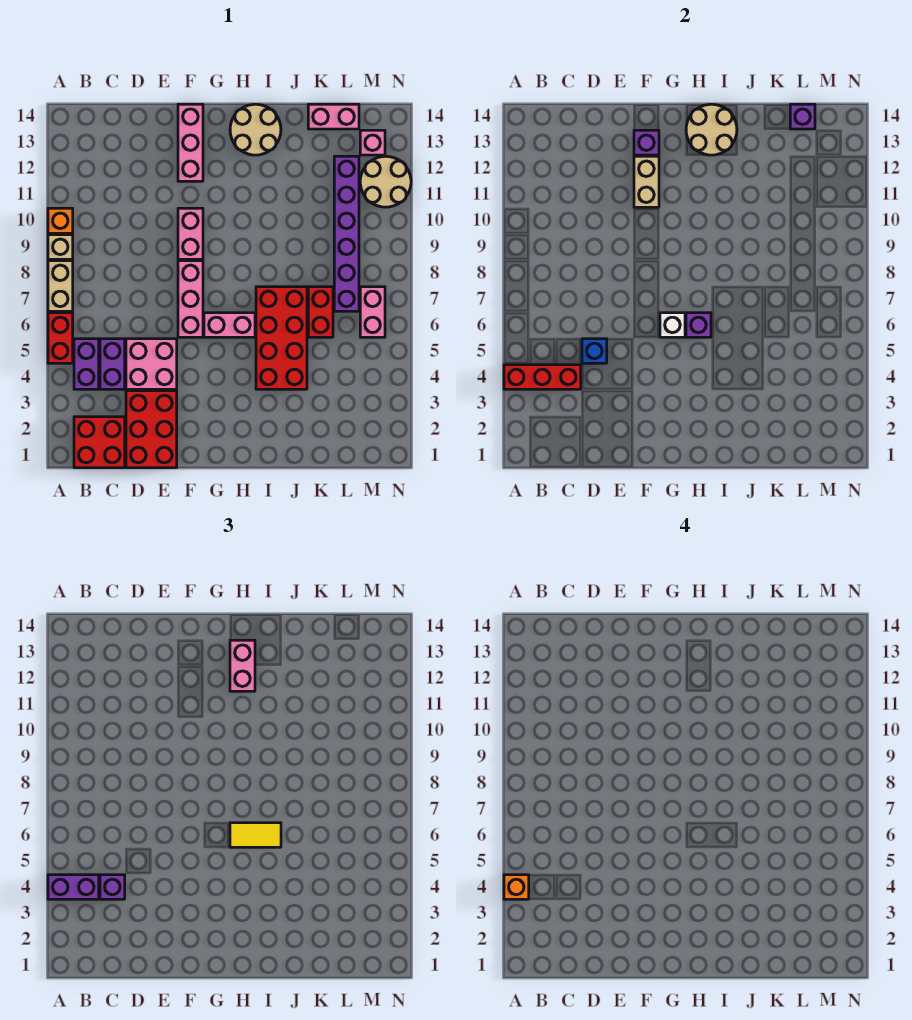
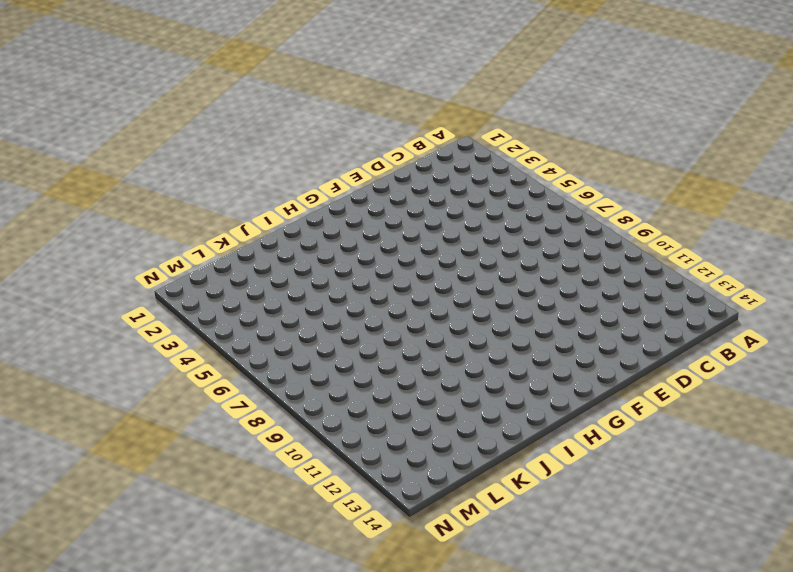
none -> red 1x2 brick [48,313,73,363]
none -> tan 1x2 brick [48,261,73,311]
none -> tan 1x1 brick [48,235,73,259]
none -> orange 1x1 brick [48,208,73,233]

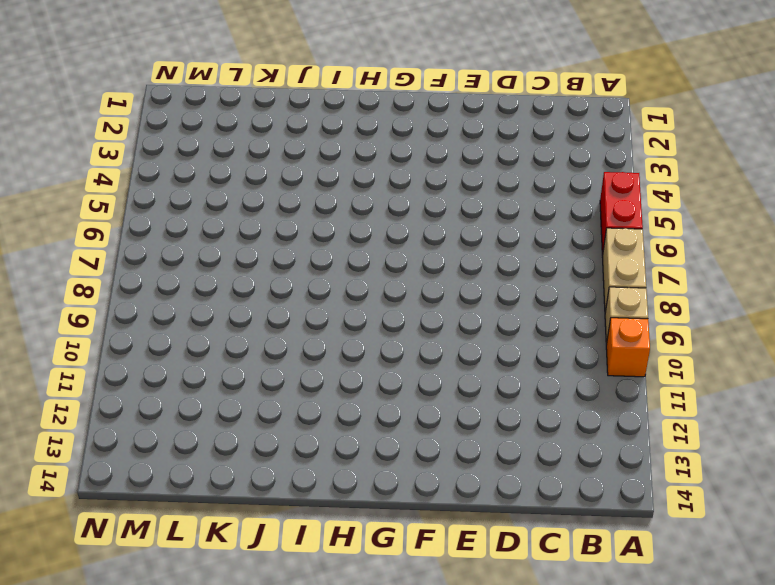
none -> red 2x2 brick [74,417,125,468]
none -> purple 1x2 brick [74,339,99,389]
none -> purple 1x2 brick [100,339,125,389]
none -> red 2x3 brick [126,391,177,468]

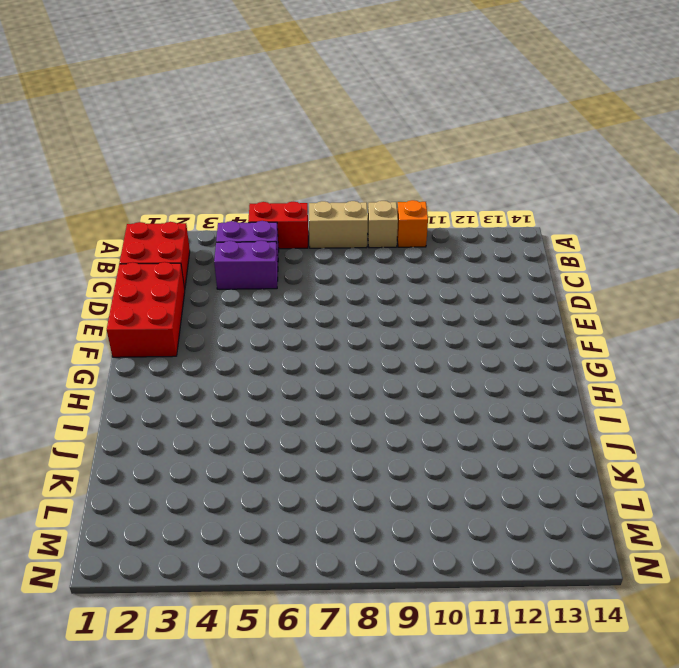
red 2x3 brick [107,262,185,357] -> red 2x3 brick turned to [126,391,177,468]
none -> pink 2x2 brick [126,339,177,389]
none -> pink 1x3 brick [178,261,203,337]
none -> pink 1x2 brick [178,208,203,259]
none -> pink 1x3 brick [178,104,203,181]

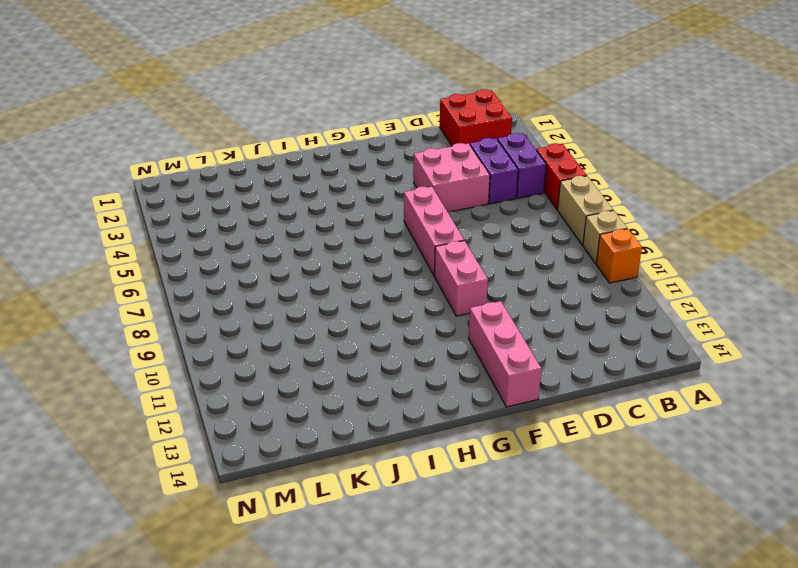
none -> red 2x3 brick [126,391,177,468]
none -> pink 1x2 brick [204,313,255,337]
none -> tan 2x2 round brick [230,104,281,155]
none -> red 2x4 brick [256,287,307,389]

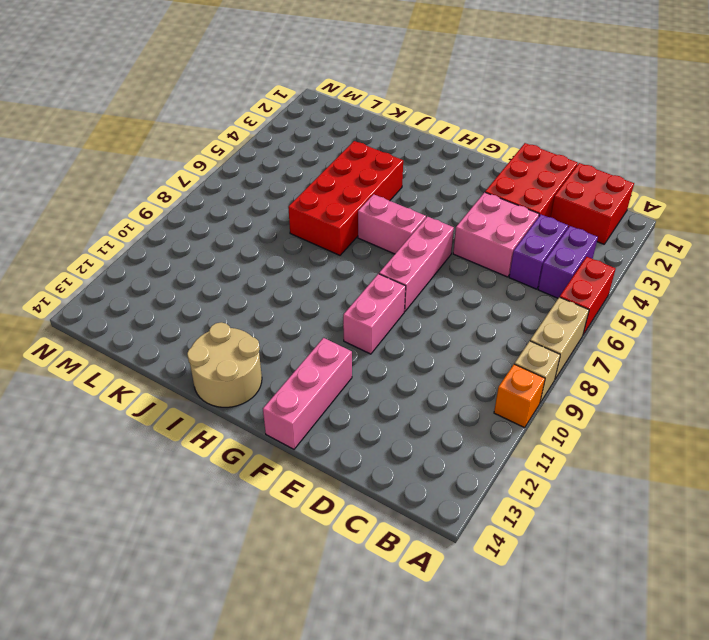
none -> red 1x2 brick [308,287,333,337]
none -> pink 1x2 brick [308,104,359,129]
none -> purple 1x6 brick [334,156,359,311]
none -> pink 1x2 brick [360,287,385,337]

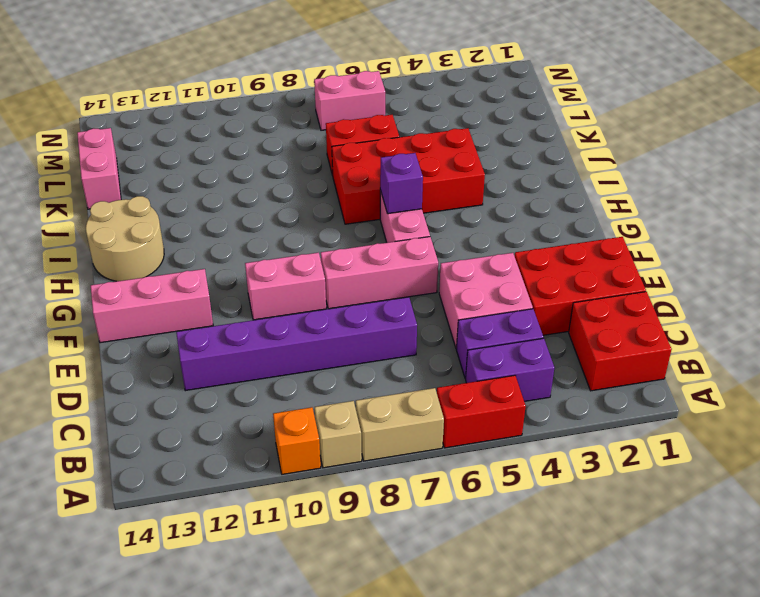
purple 1x6 brick [176,297,417,391] -> purple 1x6 brick moved to [334,156,359,311]
none -> tan 2x2 round brick [360,156,411,207]
none -> pink 1x1 brick [360,130,385,155]
none -> red 1x3 brick [504,365,581,389]
none -> blue 1x1 brick [582,339,607,363]

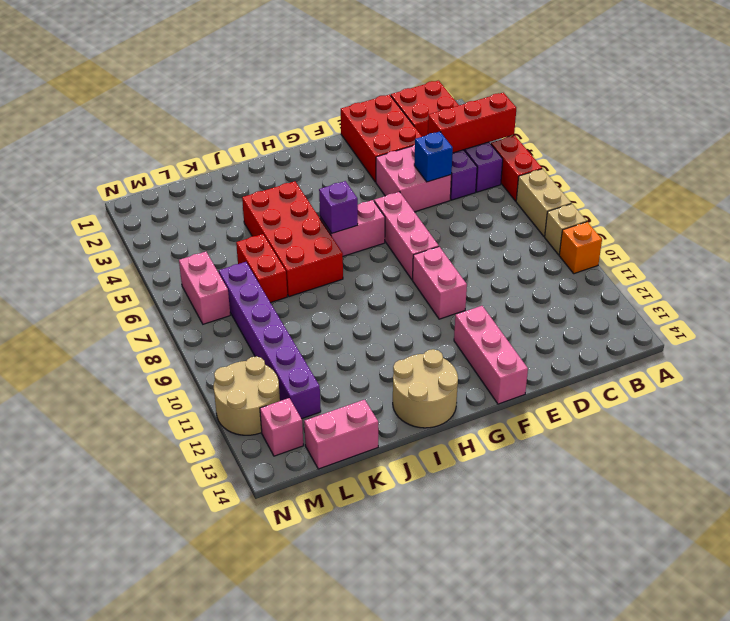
none -> tan 1x2 brick [634,156,659,207]
none -> purple 1x1 brick [634,130,659,155]
none -> white 1x1 brick [660,313,685,337]
none -> tan 2x2 round brick [686,104,737,155]

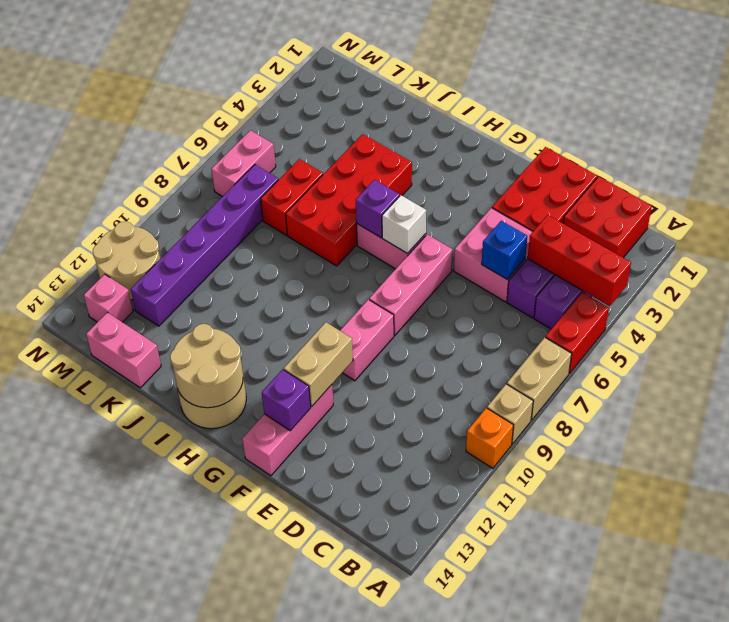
none -> purple 1x1 brick [790,104,815,129]
none -> purple 1x2 brick [48,875,99,899]
none -> purple 1x1 brick [100,875,125,899]
none -> yellow 1x2 tile [230,823,281,847]

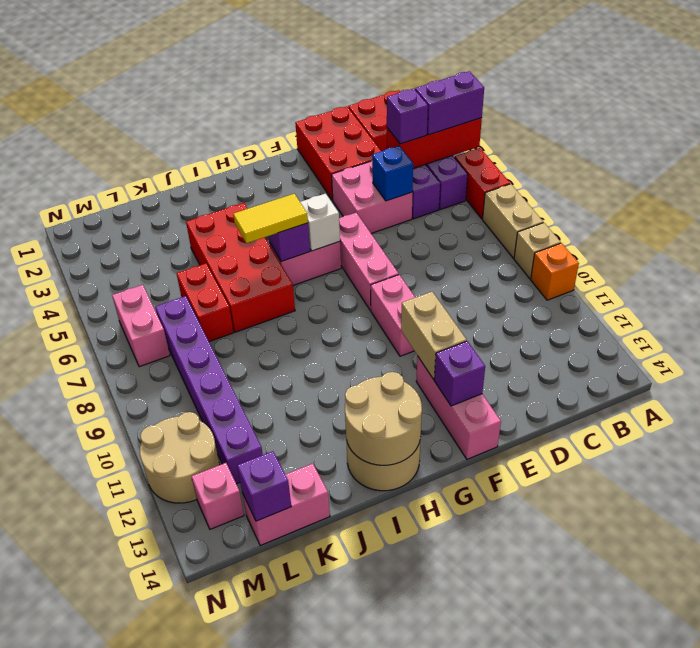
none -> pink 1x2 brick [230,640,255,691]
none -> orange 1x1 brick [504,875,529,899]

